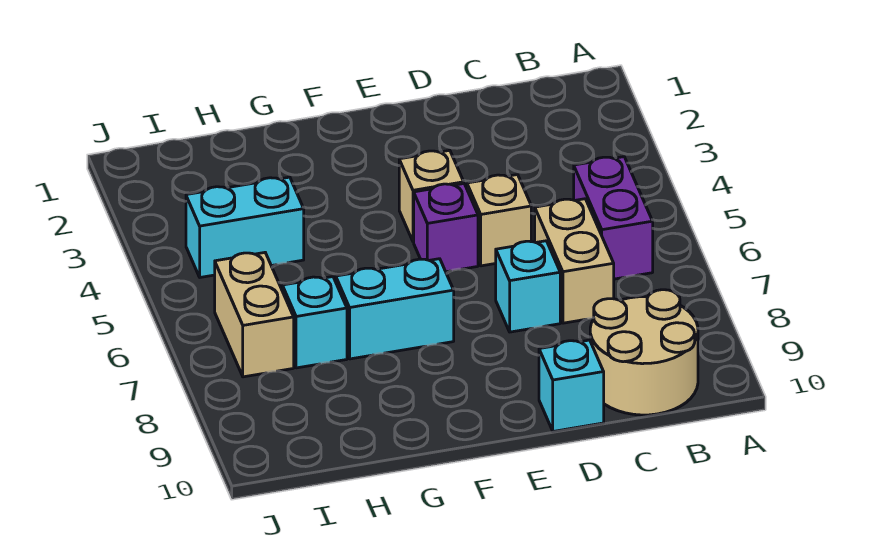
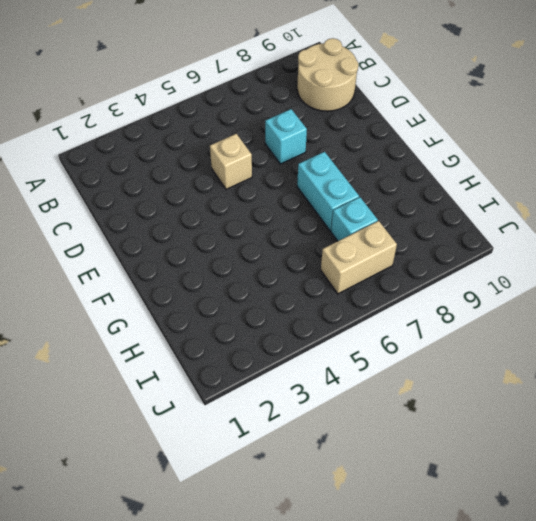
none -> purple 1x2 brick [574,157,653,279]
none -> tan 1x2 brick [535,199,614,323]
none -> cyan 1x1 brick [539,340,604,431]

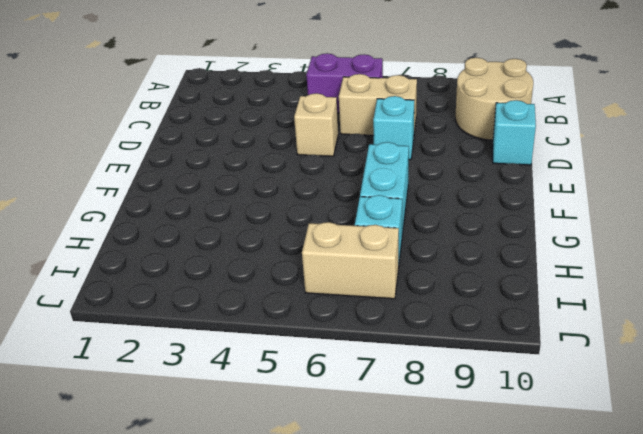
none -> tan 1x1 brick [399,150,464,242]
none -> purple 1x1 brick [414,184,478,272]
none -> cyan 1x2 brick [186,177,304,277]

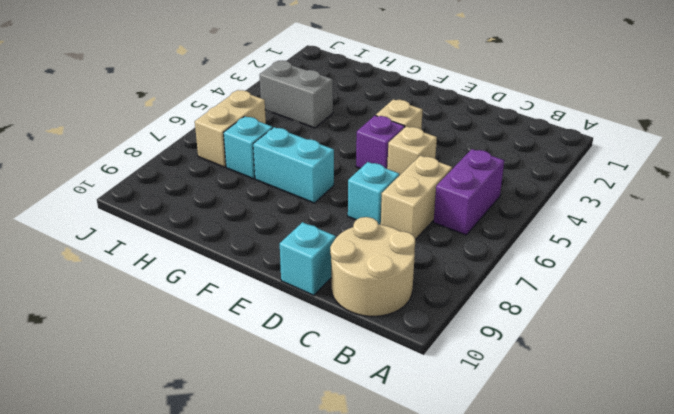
grey 1x2 brick [259,61,333,128] -> cyan 1x2 brick [186,177,304,277]

